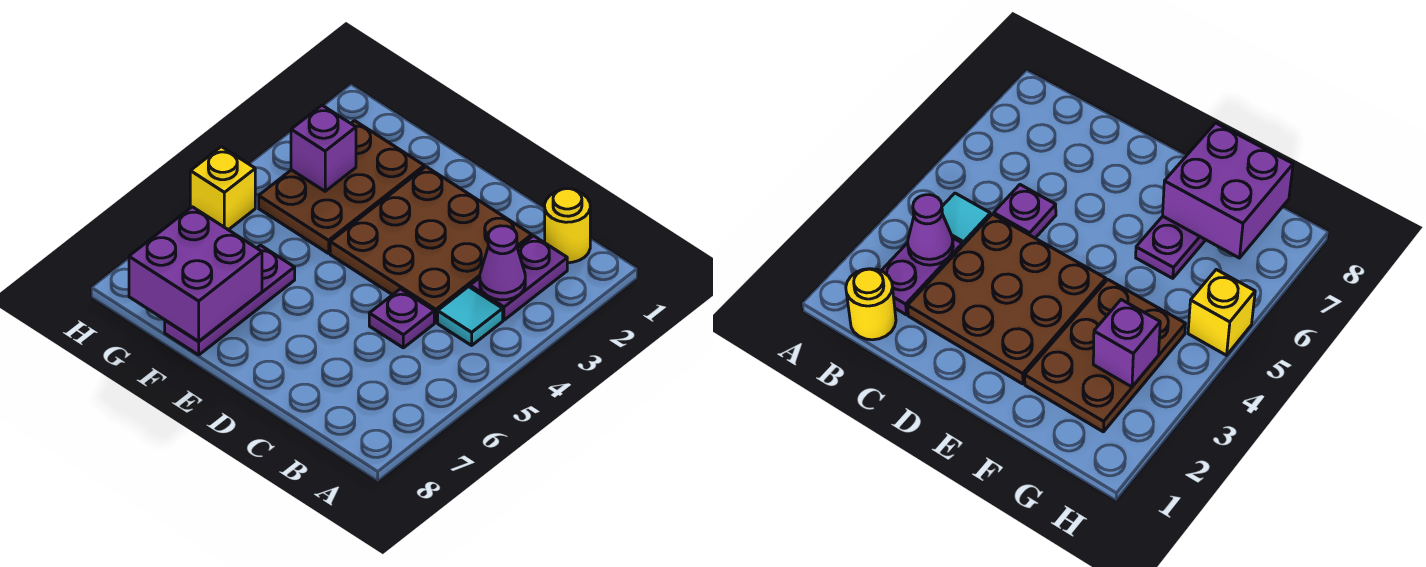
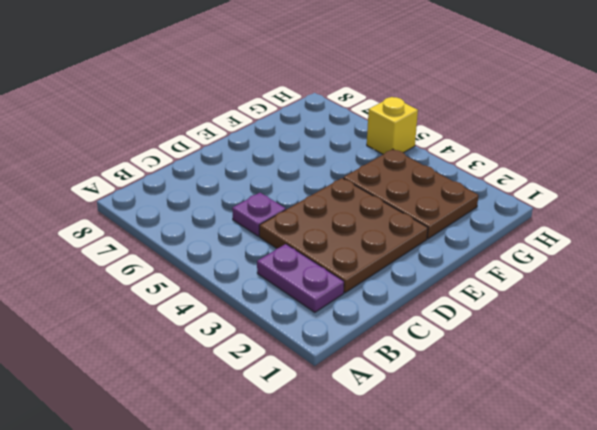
none -> yellow 1x1 round brick [545,189,590,263]
none -> cyan 1x1 tile [438,287,503,345]

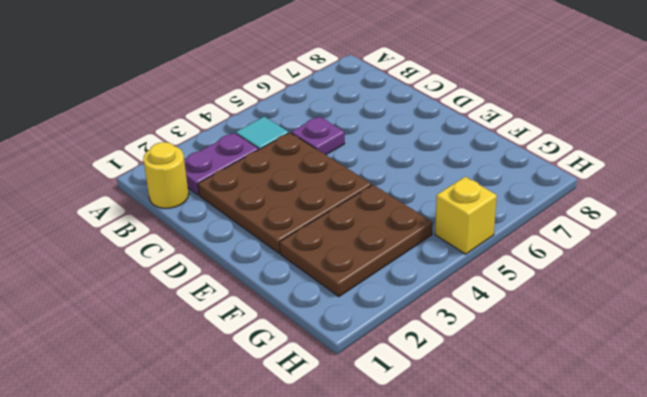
none -> purple 1x3 plate [165,245,295,355]
none -> purple 1x1 cone [480,226,525,300]

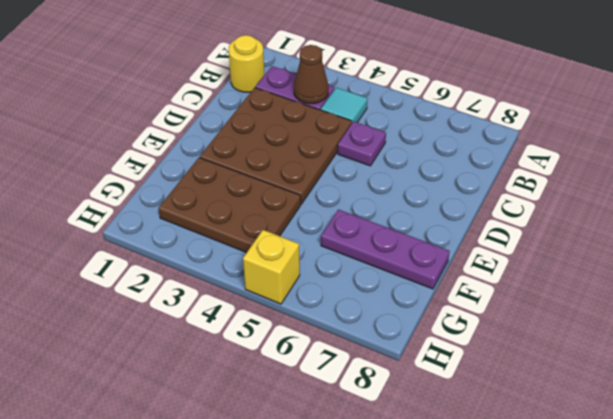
brown 1x1 cone [294,45,328,104] -> purple 1x1 cone [480,226,525,300]
none -> purple 2x2 brick [129,207,262,341]
none -> purple 1x1 brick [291,105,356,191]

